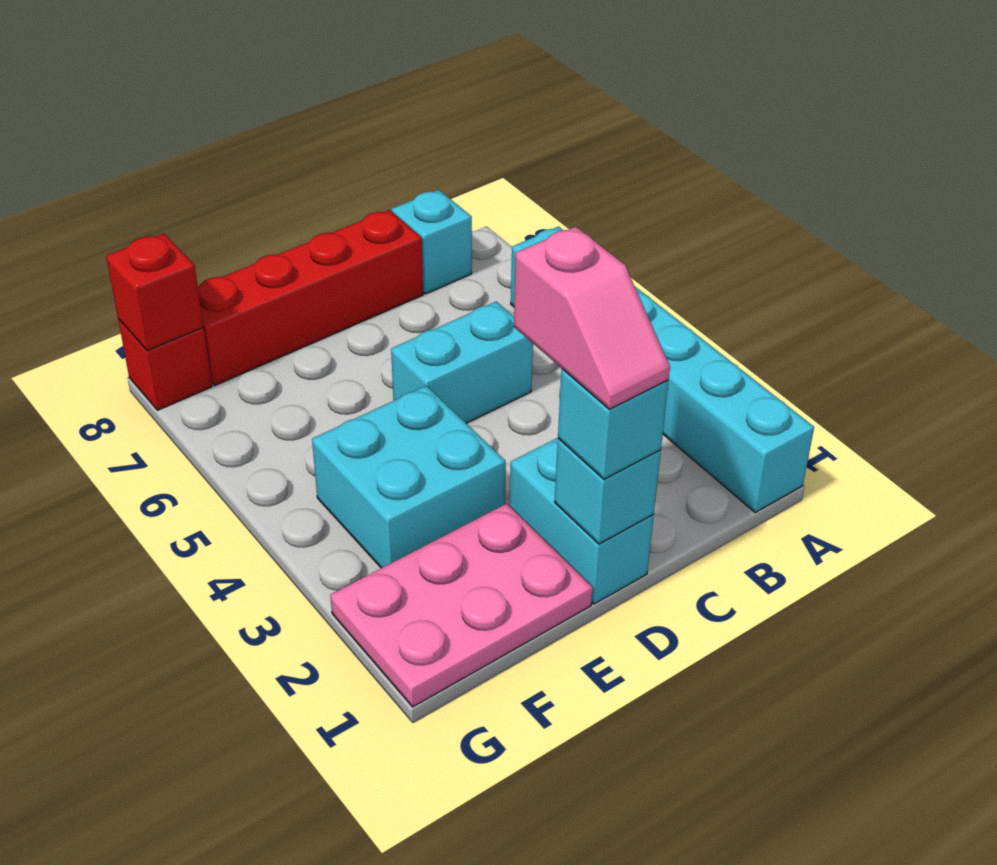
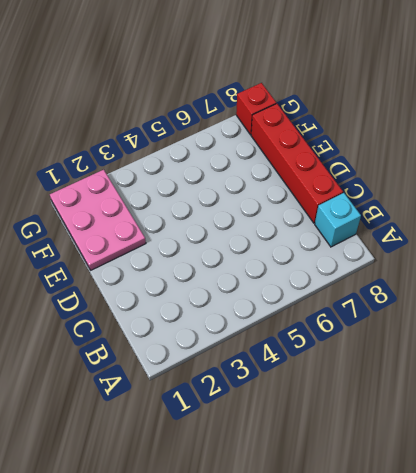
none -> cyan 1x6 brick [511,227,814,513]
none -> cyan 1x2 brick [391,302,533,423]
none -> cyan 1x2 brick [510,438,654,604]

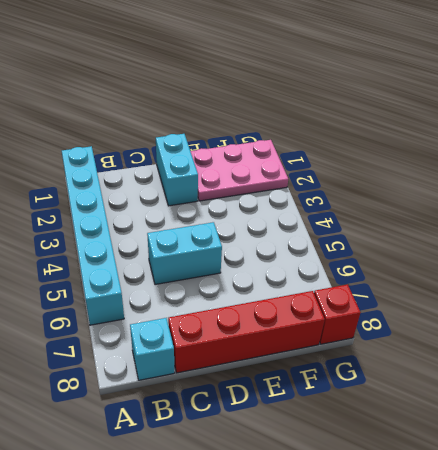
none -> cyan 2x2 brick [312,386,506,568]
none -> cyan 1x1 brick [555,438,661,544]
none -> red 1x1 brick [106,233,203,351]

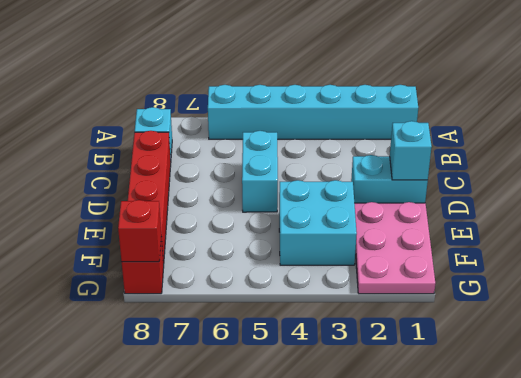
none -> cyan 1x1 brick [558,369,668,479]
none -> pink 1x2 slope [514,227,670,409]

